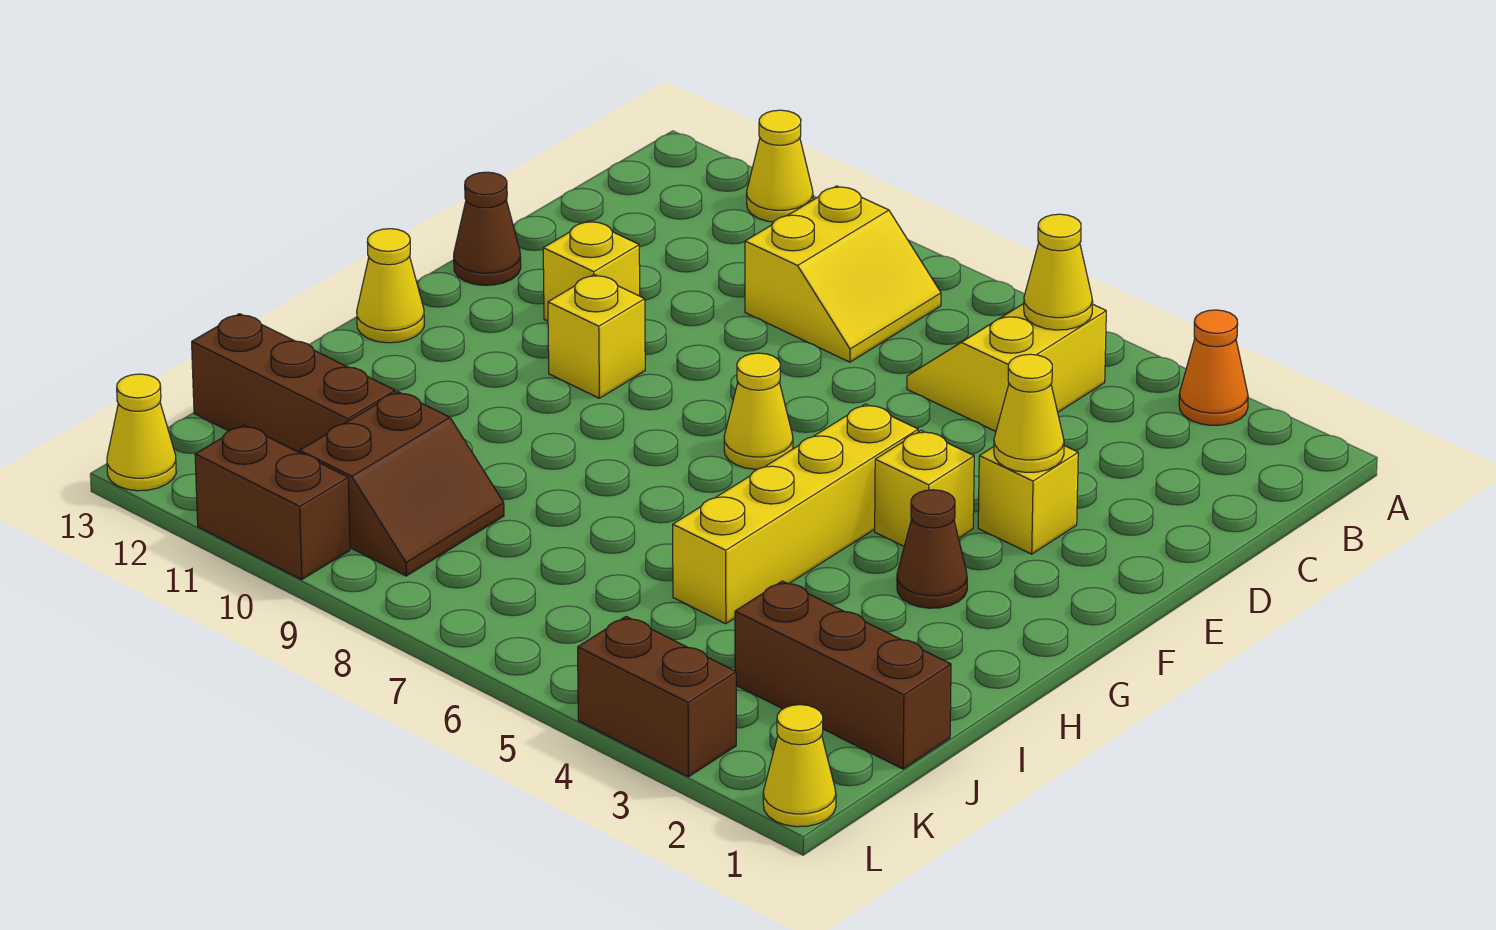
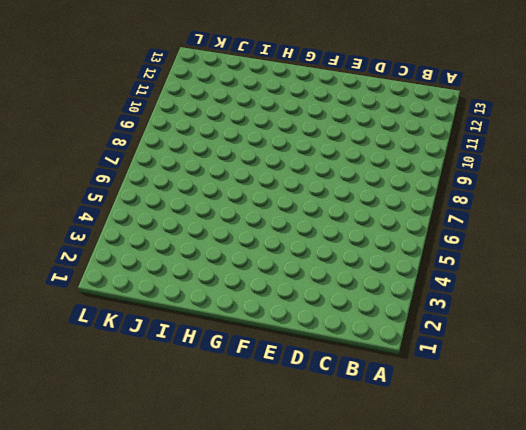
none -> orange 1x1 cone [1179,310,1248,425]
none -> yellow 1x1 cone [747,110,813,222]
none -> yellow 2x2 slope [907,304,1106,431]

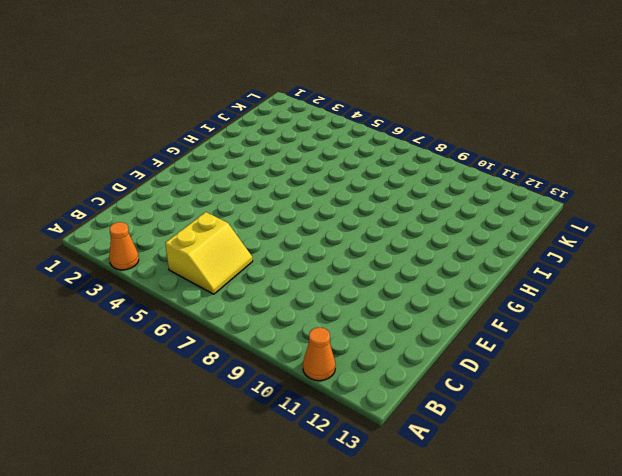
orange 1x1 cone [303,327,335,381] -> yellow 1x1 cone [747,110,813,222]
none -> yellow 2x2 slope [745,186,941,362]
none -> yellow 1x1 brick [978,446,1078,554]
none -> yellow 1x1 brick [543,221,640,321]

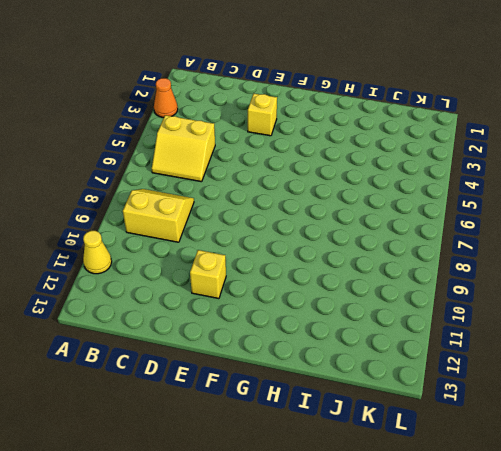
none -> brown 1x1 cone [454,172,521,285]
none -> yellow 1x1 brick [875,431,974,546]
none -> yellow 1x4 brick [673,404,918,624]

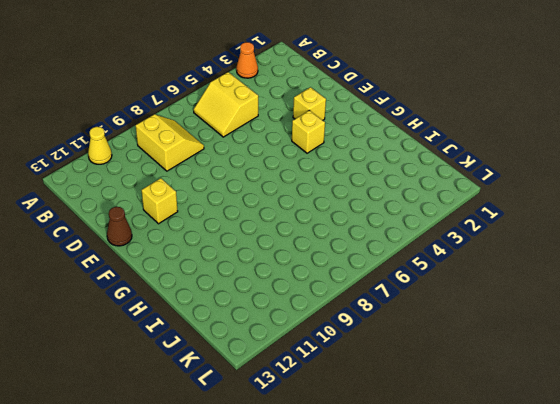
none -> yellow 1x4 brick [673,404,918,624]
none -> yellow 1x1 cone [724,353,793,469]
none -> yellow 1x1 brick [548,275,645,398]

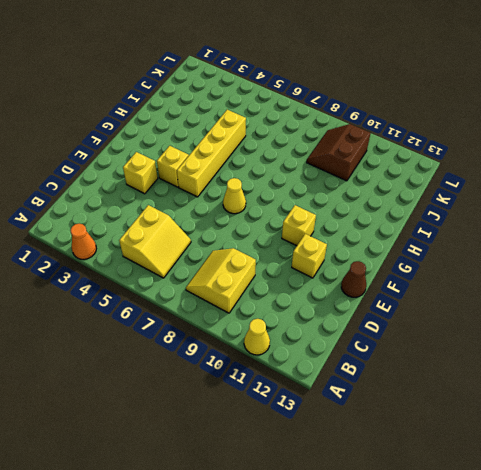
none -> brown 1x1 cone [897,490,967,608]
none -> yellow 1x1 cone [357,229,424,343]
none -> brown 1x3 brick [735,581,951,769]

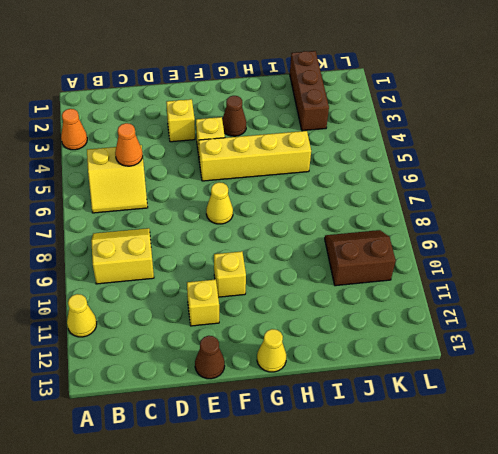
orange 1x1 cone [115,123,143,166] -> none
none -> brown 1x3 brick [192,314,395,453]
none -> yellow 1x1 cone [763,705,836,827]
none -> brown 1x2 brick [578,617,736,777]

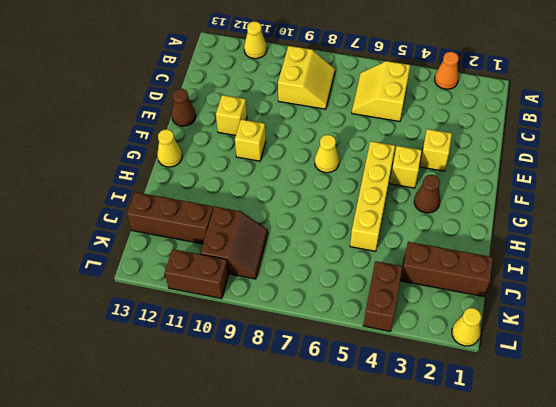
brown 1x2 brick [363,261,402,331] -> brown 1x2 brick turned to [578,617,736,777]
none -> yellow 1x1 cone [107,374,176,491]
none -> yellow 1x1 cone [1024,214,1093,330]
none -> yellow 1x1 cone [994,354,1064,472]

